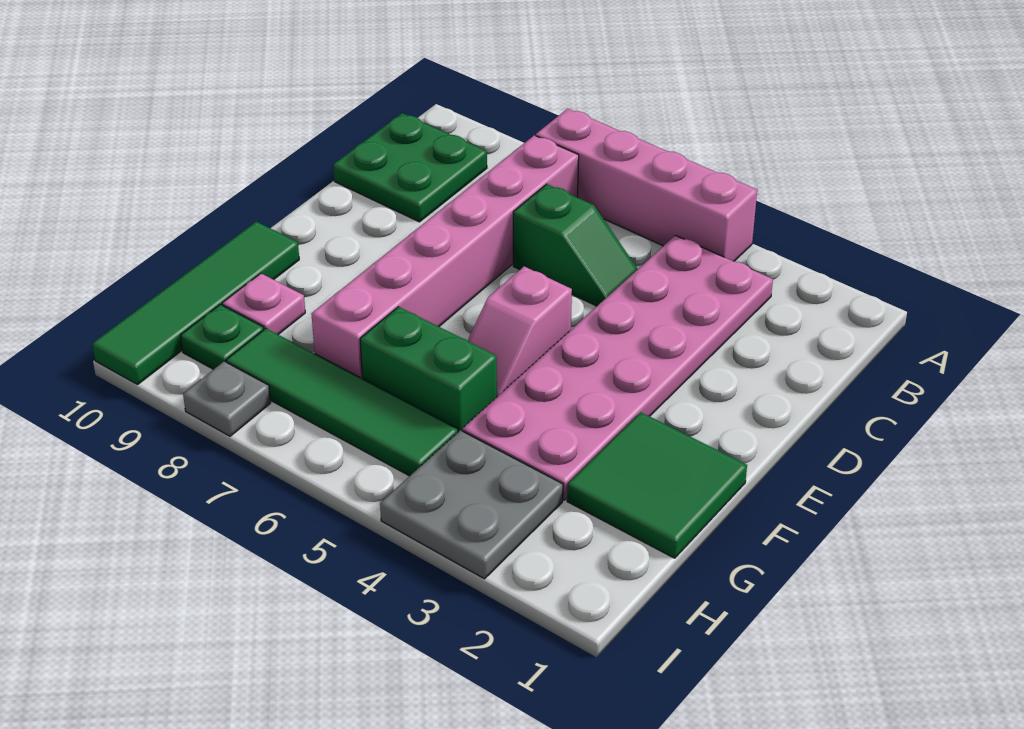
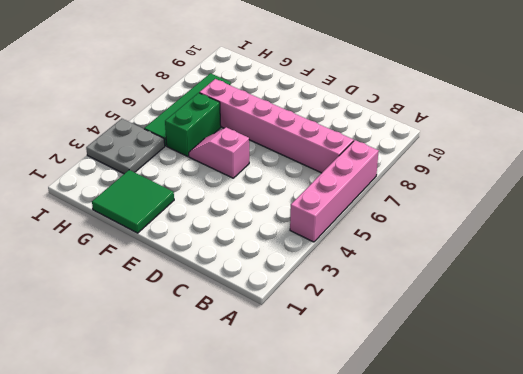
none -> pink 2x6 plate [462,235,773,500]
none -> green 2x2 plate [333,113,487,222]
none -> green 1x2 slope [513,184,638,306]

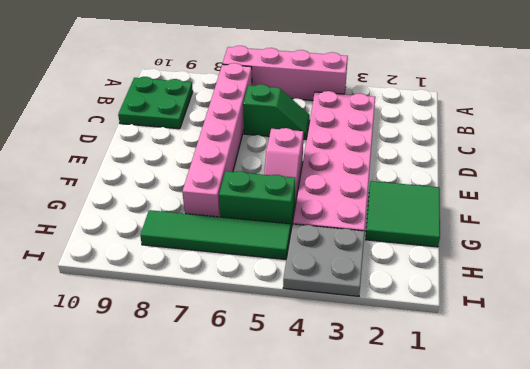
none -> green 1x4 tile [92,222,299,385]
none -> pink 1x1 plate [222,273,305,334]
none -> green 1x1 plate [180,304,264,369]

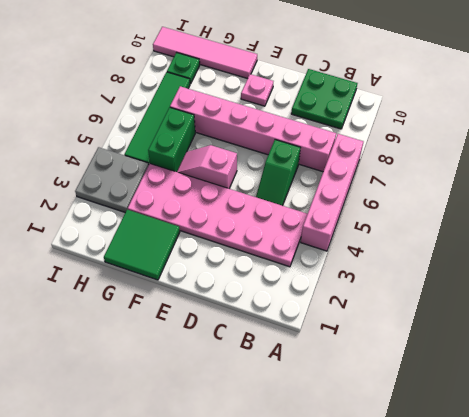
pink 1x1 plate [241,74,273,106] -> pink 1x1 plate moved to [222,273,305,334]
pink 1x4 tile [153,27,257,79] -> green 1x4 tile [92,222,299,385]
none -> grey 1x1 plate [183,361,271,436]

